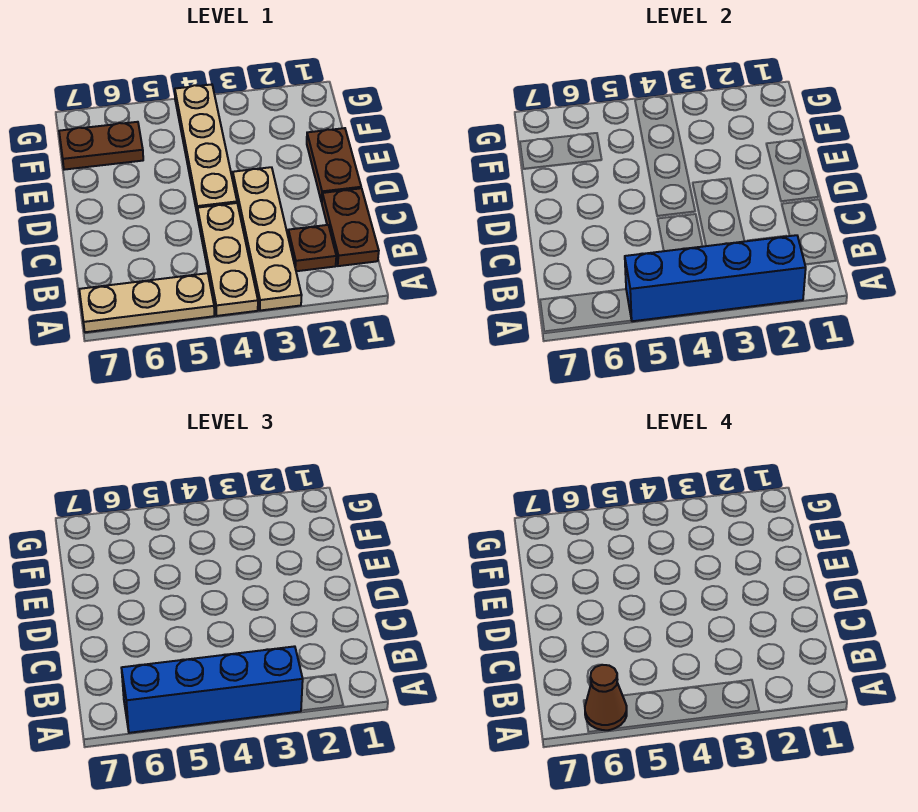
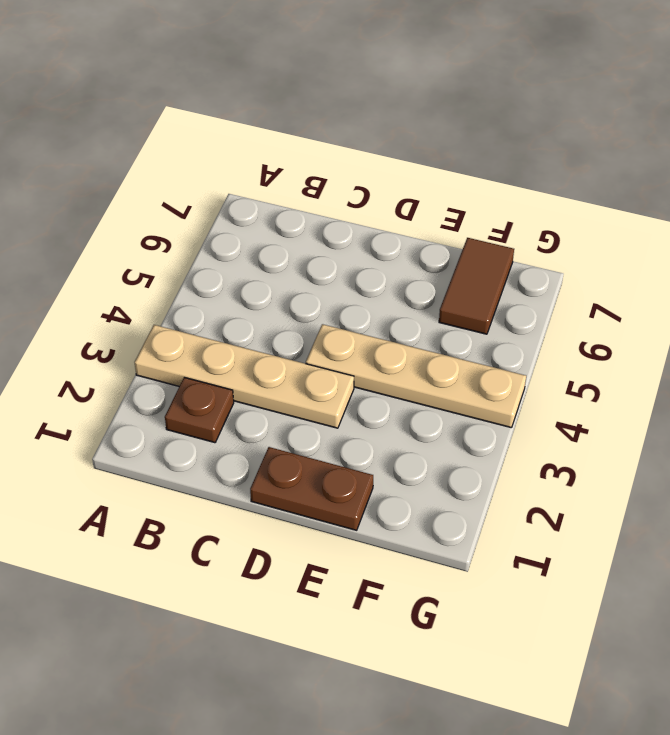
brown 1x2 tile [439,238,514,334] -> brown 1x2 plate [59,122,143,170]
none -> tan 1x3 plate [198,203,258,316]
none -> tan 1x3 plate [79,273,214,332]

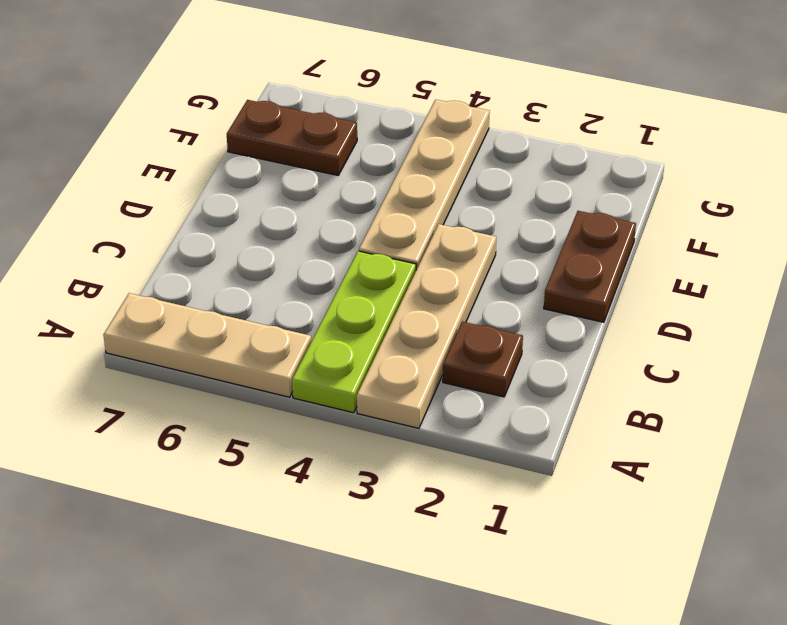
lime 1x3 plate [292,251,416,413] -> tan 1x3 plate [198,203,258,316]
none -> brown 1x2 plate [322,188,379,266]
none -> blue 1x4 brick [625,235,806,321]

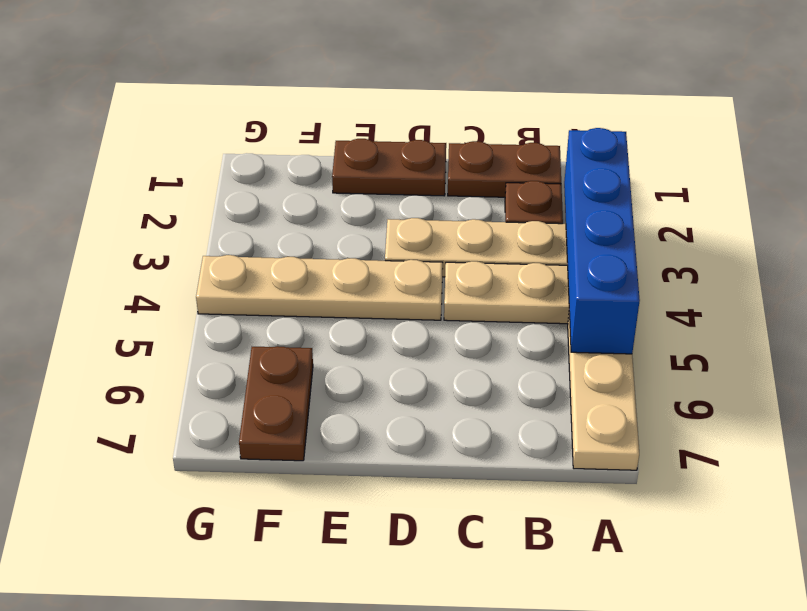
none -> blue 1x4 brick [122,646,303,733]
none -> brown 1x1 cone [585,665,627,730]

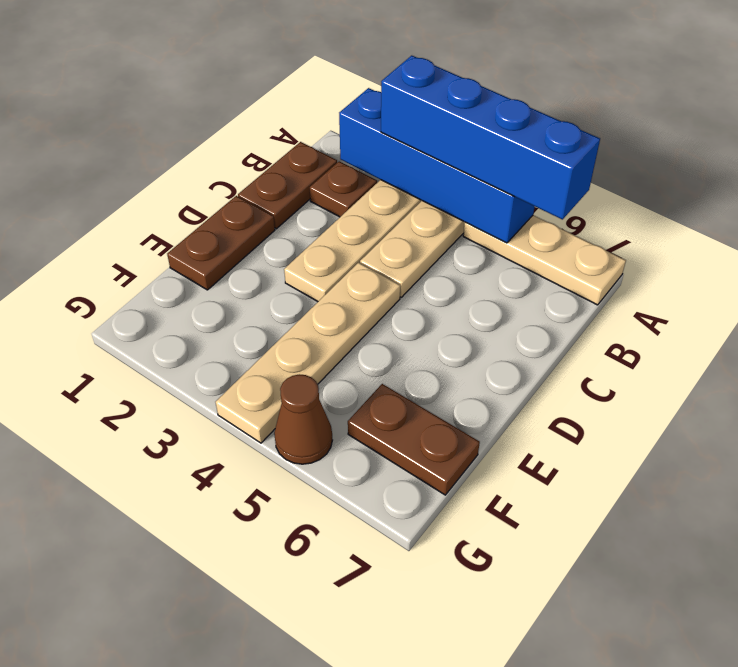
brown 1x1 cone [274,374,332,464] -> brown 1x1 cone moved to [585,665,627,730]

